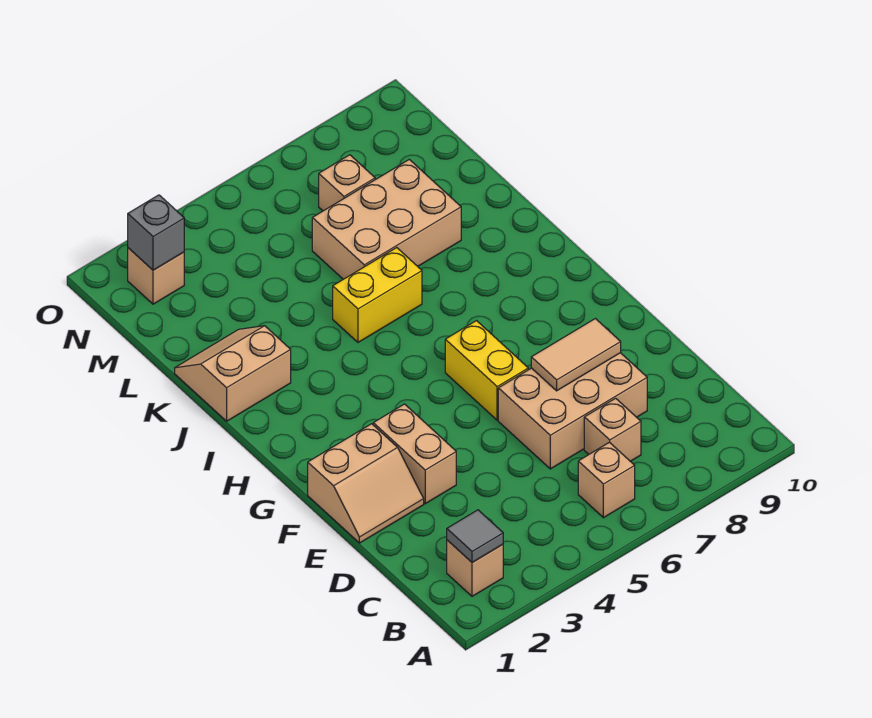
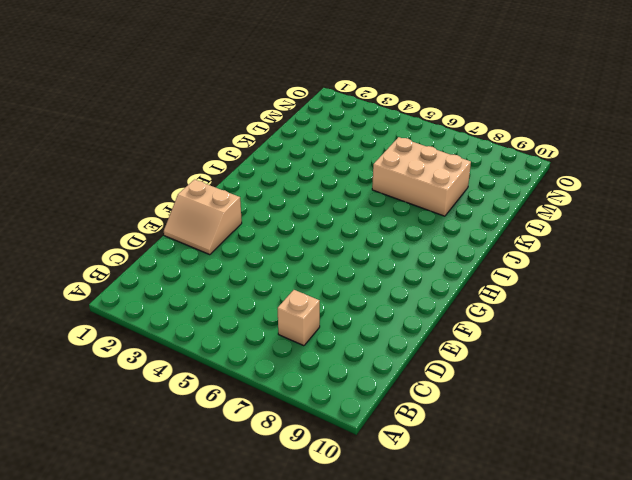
none -> tan 1x1 brick [447,540,503,596]
none -> tan 1x1 brick [578,442,635,518]
none -> tan 2x3 brick [498,353,647,469]

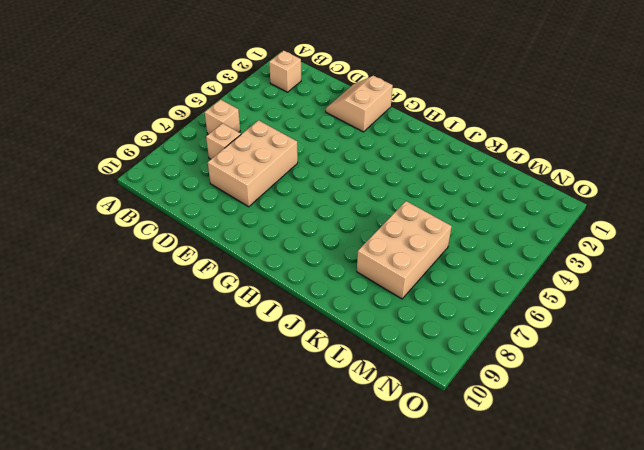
none -> tan 1x2 brick [373,404,456,504]
none -> yellow 1x2 brick [445,321,528,420]
none -> tan 2x2 slope [175,326,291,421]

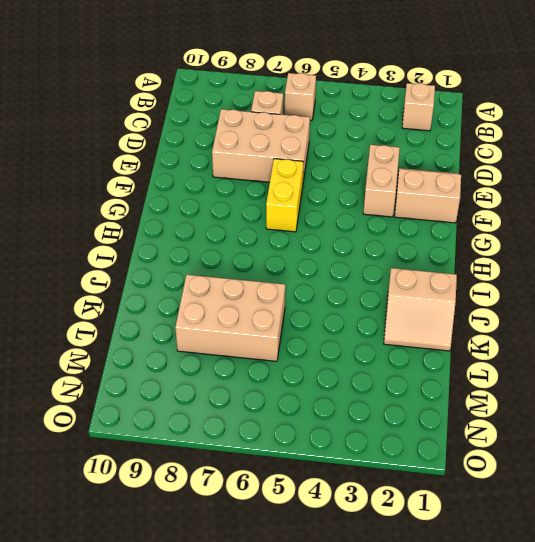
none -> yellow 1x2 brick [333,248,422,342]
none -> tan 1x1 brick [319,155,375,211]
none -> tan 1x1 brick [128,248,184,304]

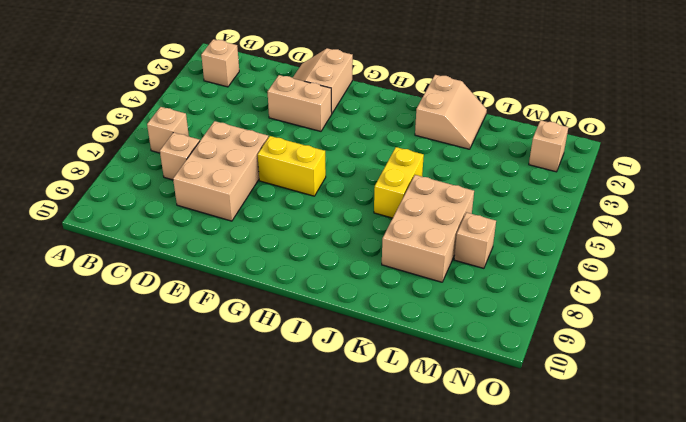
none -> grey 1x1 tile [447,510,503,562]
none -> tan 1x2 tile [531,319,621,391]
none -> grey 1x1 brick [128,195,184,270]

